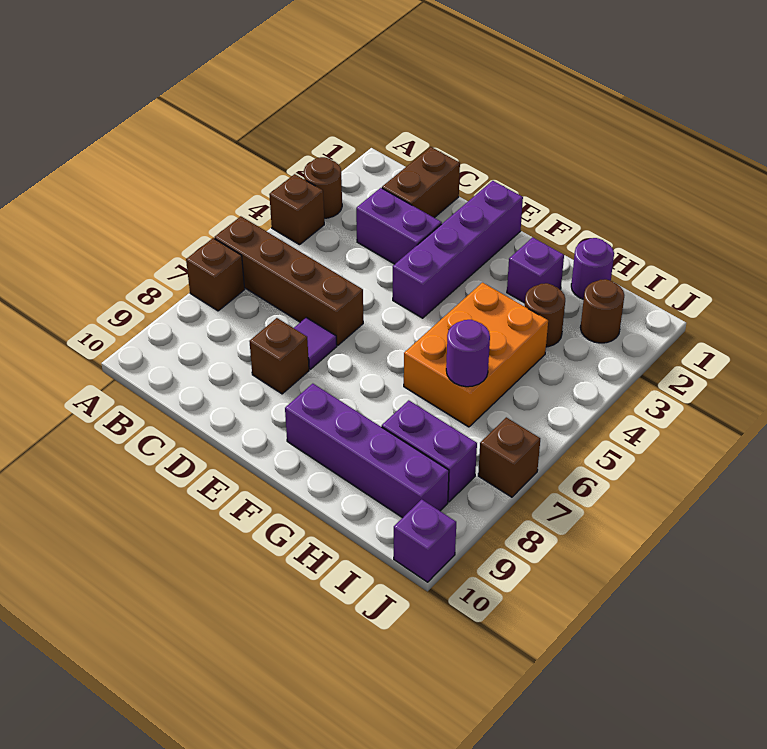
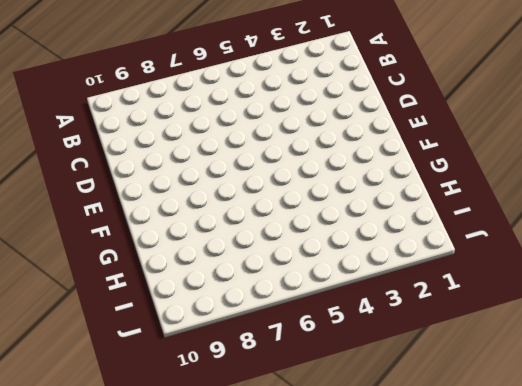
none -> brown 1x1 round brick [304,157,342,218]
none -> brown 1x1 brick [269,174,324,245]
none -> brown 1x4 brick [215,216,363,345]

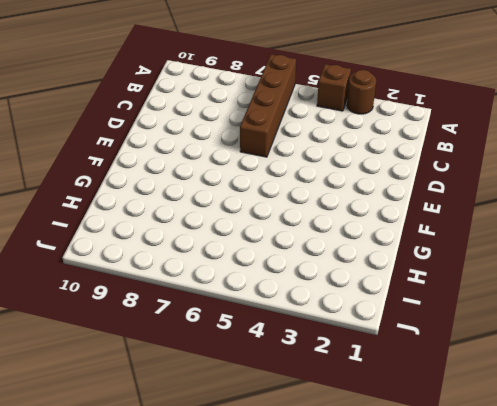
none -> brown 1x1 brick [186,238,245,311]
none -> brown 1x2 brick [382,147,460,218]
none -> purple 1x2 brick [356,188,442,264]

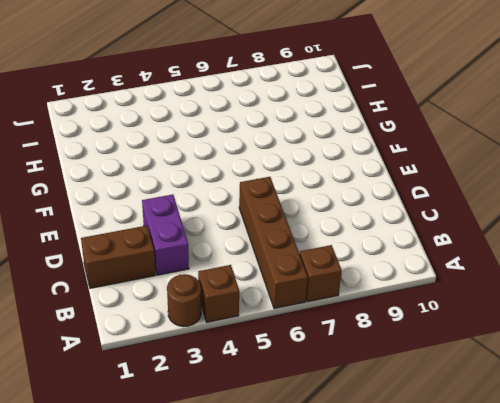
none -> purple 1x1 tile [294,317,337,369]
none -> brown 1x1 brick [249,318,309,394]
none -> purple 1x4 brick [393,181,523,318]

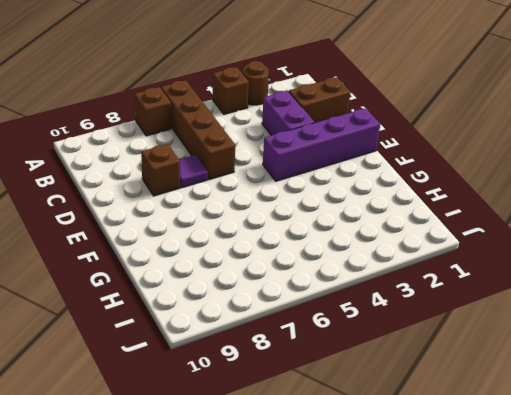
none -> purple 1x4 brick [285,384,449,518]
none -> purple 1x1 brick [507,237,564,303]
none -> orange 2x3 brick [404,283,548,427]

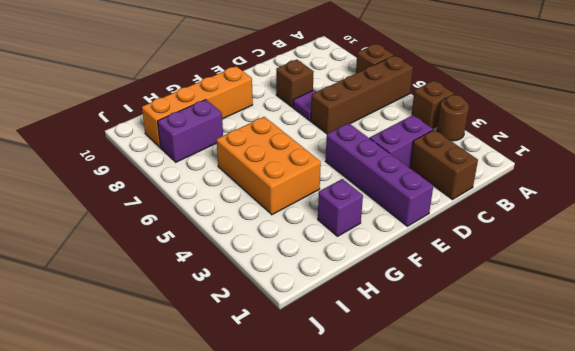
orange 1x4 brick [142,66,253,147] -> purple 1x4 brick [285,384,449,518]
none -> purple 1x1 round brick [571,238,614,299]
none -> brown 1x1 round brick [525,283,565,347]
none -> brown 1x1 round brick [580,279,624,343]

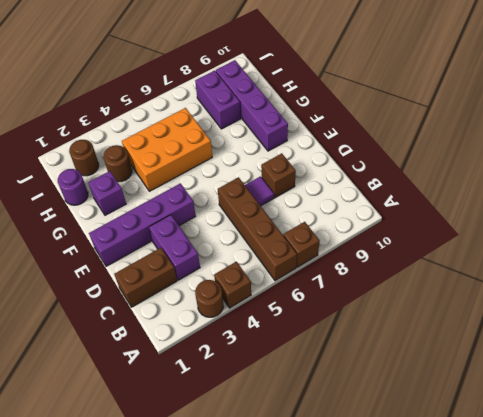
none -> brown 1x1 brick [478,417,540,497]
none -> purple 1x1 brick [394,499,456,582]
none -> purple 1x1 round brick [446,320,490,387]

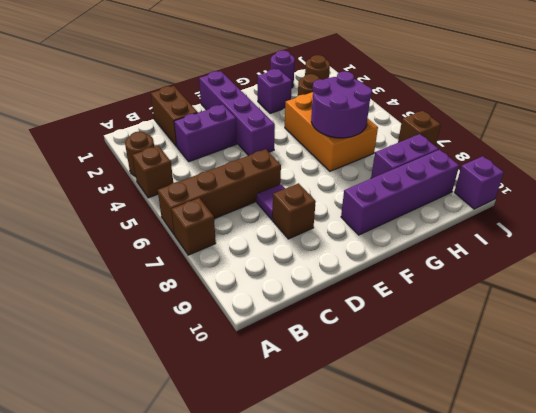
purple 2x2 round brick [311,71,372,138] -> purple 1x1 round brick [446,320,490,387]

